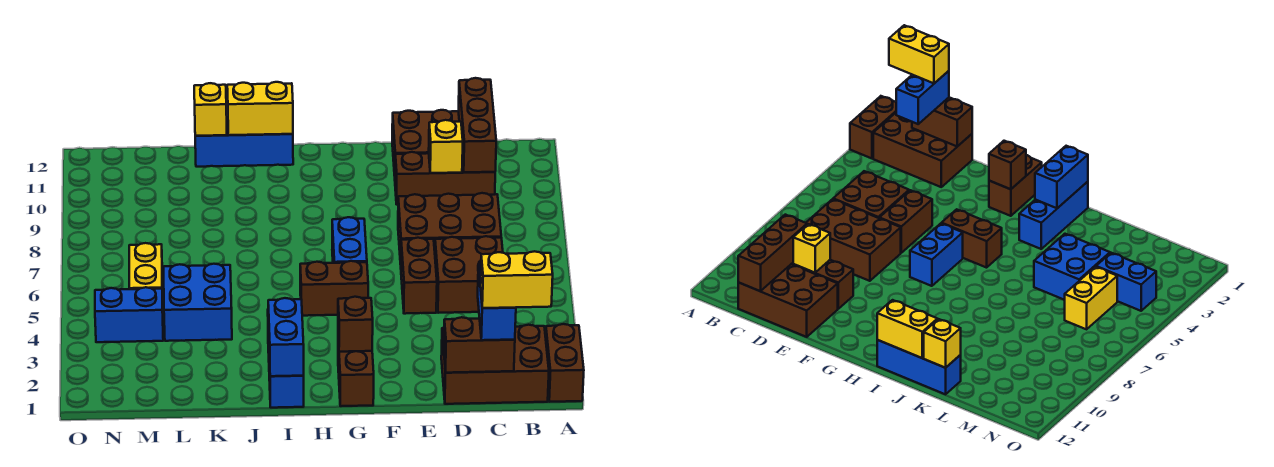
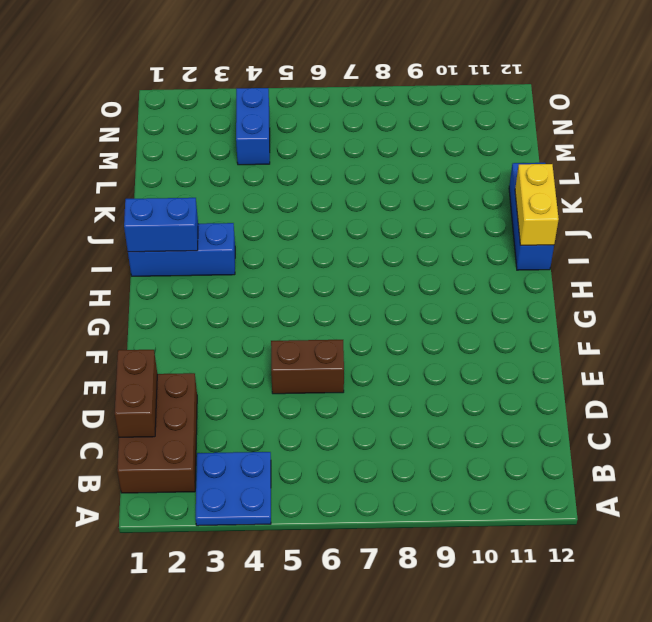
blue 2x2 plate [196,452,271,526] -> none
none -> brown 1x2 brick [546,324,584,402]
none -> brown 2x2 brick [435,236,503,313]
none -> brown 2x3 brick [398,193,501,265]

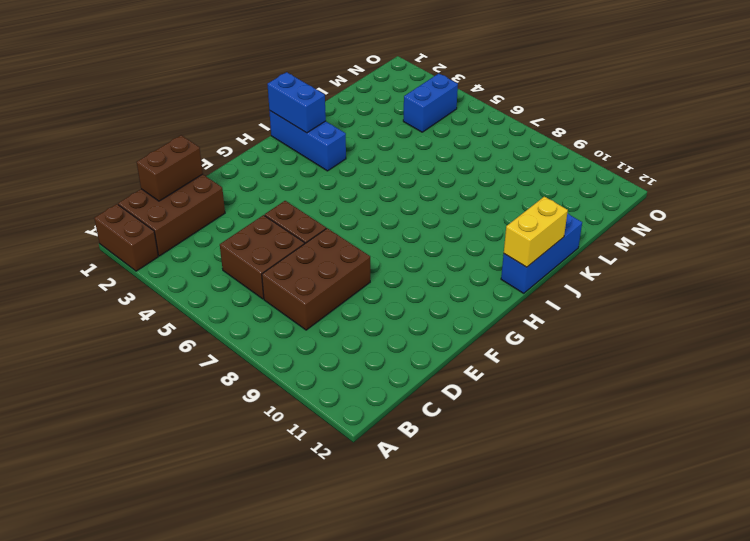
none -> brown 1x3 brick [395,152,495,205]
none -> brown 2x3 brick [392,110,459,176]
none -> brown 1x2 brick [338,340,374,406]

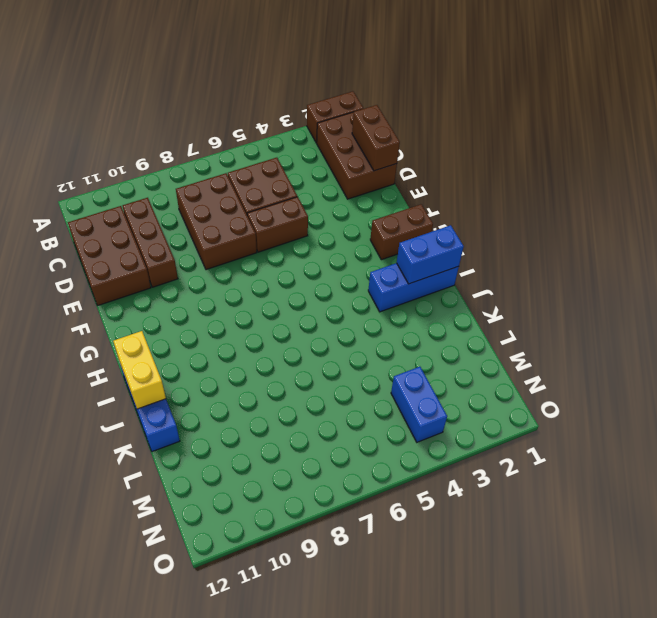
none -> brown 1x2 brick [300,261,368,316]
none -> blue 1x2 brick [332,217,367,263]
none -> blue 2x2 brick [164,264,232,341]

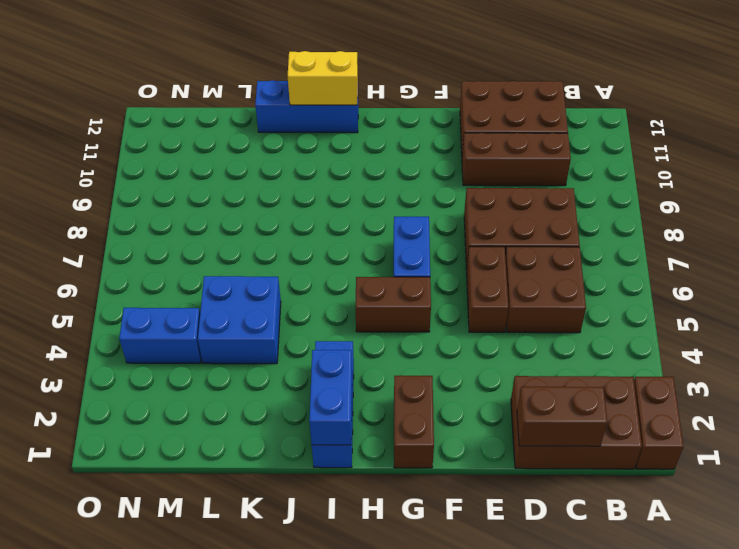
none -> yellow 1x2 brick [129,243,163,300]
none -> brown 1x3 brick [458,78,496,173]
none -> yellow 1x1 brick [429,120,463,173]

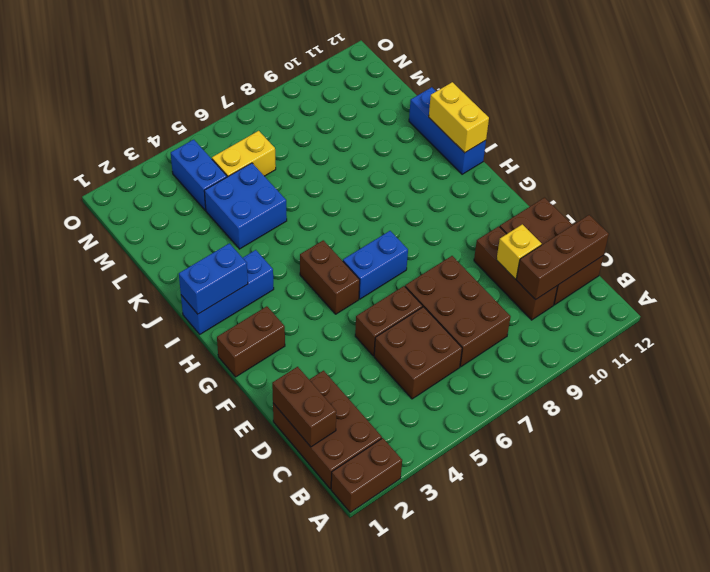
none -> brown 1x1 brick [338,297,373,352]
none -> yellow 1x1 brick [194,83,227,136]
none -> blue 1x2 brick [478,264,516,340]

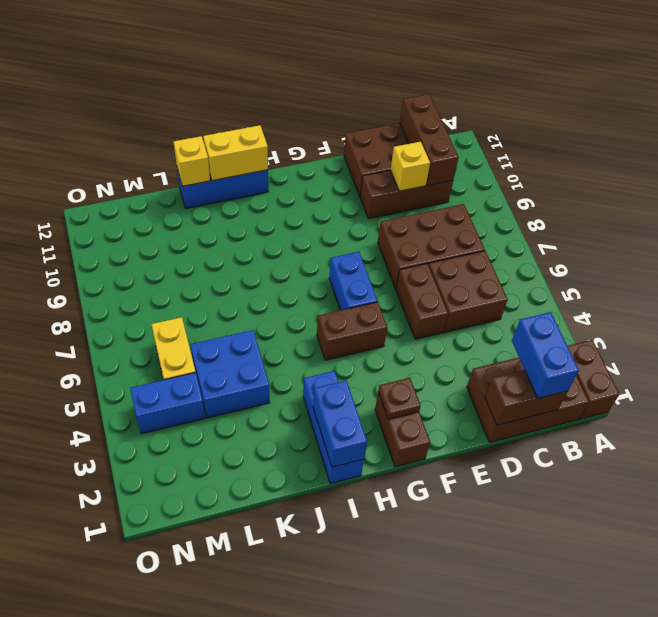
brown 1x1 plate [378,378,421,419] -> brown 1x1 brick [338,297,373,352]
none -> yellow 1x2 brick [480,251,553,308]

